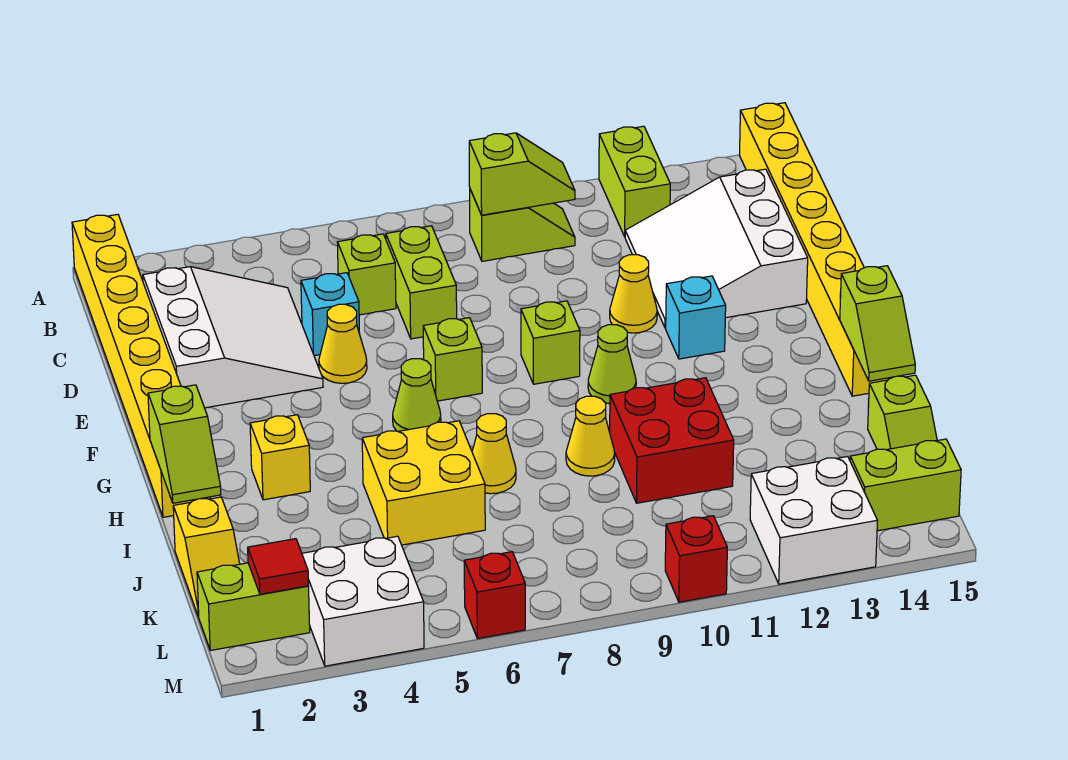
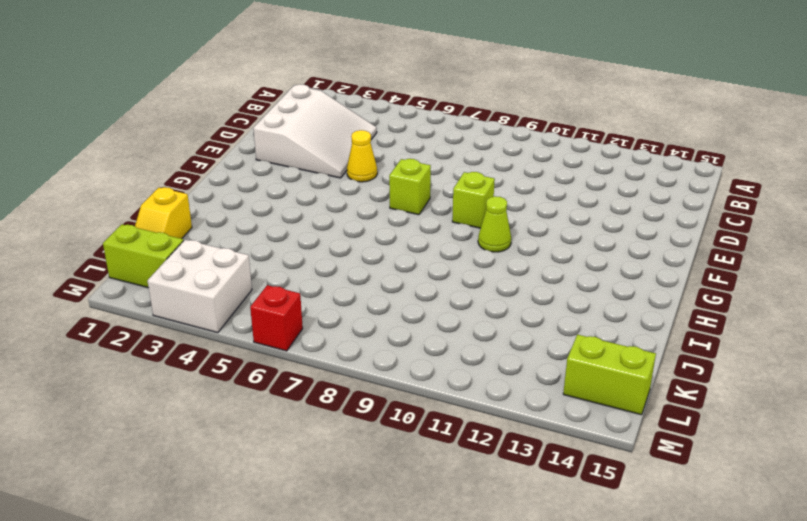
none -> yellow 1x8 brick [72,214,210,517]
none -> lime 1x2 brick [599,126,670,237]
none -> yellow 1x8 brick [739,103,893,396]
none -> lime 1x2 slope [470,190,575,261]

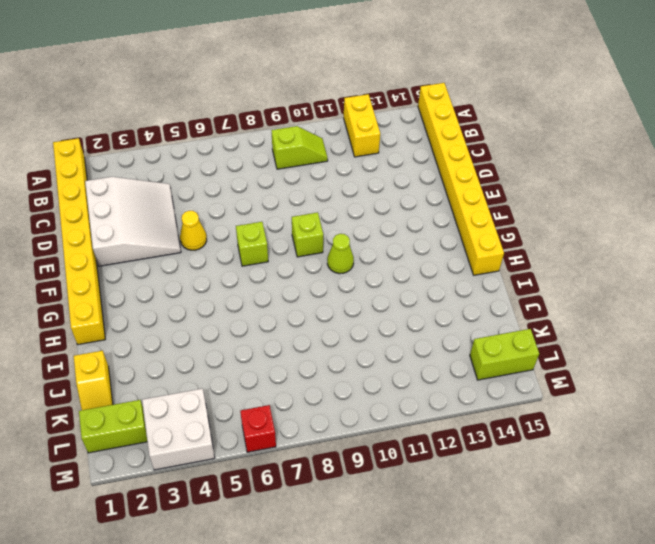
yellow 1x2 brick [344,94,380,157] -> lime 1x2 brick [599,126,670,237]
none -> lime 1x1 brick [337,234,396,315]
none -> lime 1x2 brick [386,226,457,339]
none -> white 3x3 slope [625,169,808,328]
none -> cyan 1x1 brick [301,273,360,356]

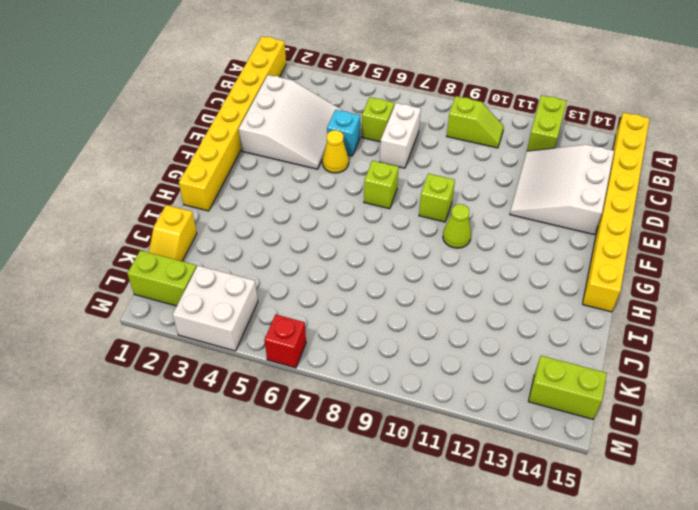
white 1x2 brick [380,103,421,168] -> lime 1x2 brick [386,226,457,339]
none -> yellow 1x1 cone [610,255,657,333]
none -> cyan 1x1 brick [666,276,726,359]
none -> lime 1x1 cone [393,359,441,431]
none -> yellow 1x1 brick [250,415,310,500]

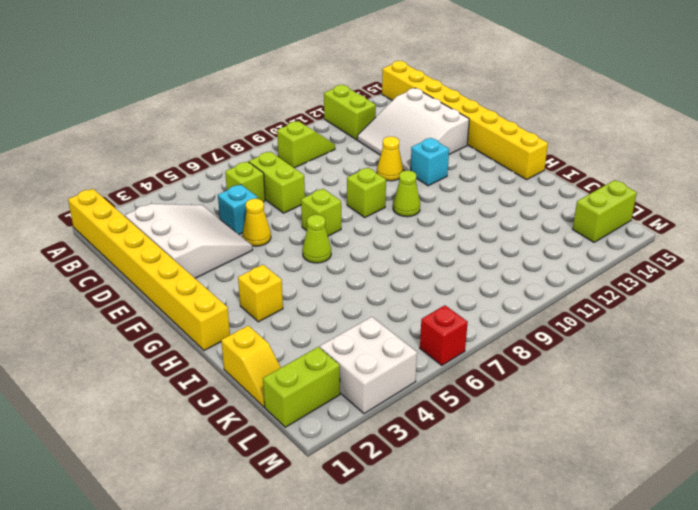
none -> yellow 2x2 brick [362,421,485,545]
none -> yellow 1x1 cone [472,414,516,494]
none -> yellow 1x1 cone [566,396,615,476]
none -> red 2x2 brick [610,378,734,503]

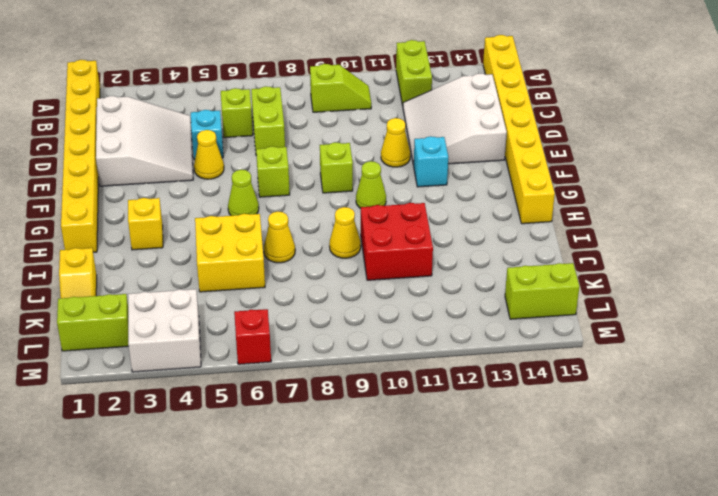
none -> lime 1x2 slope [868,375,937,450]
none -> white 2x2 brick [750,457,877,584]
none -> red 1x1 brick [665,516,727,602]
none -> lime 1x2 slope [469,133,575,215]

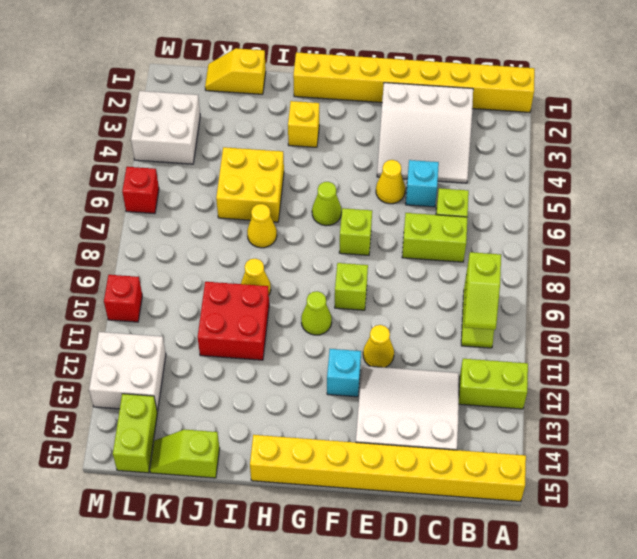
none -> lime 1x2 brick [197,563,310,651]
none -> lime 1x2 slope [148,385,221,503]
none -> lime 1x2 slope [840,266,915,381]
none -> red 1x1 tile [248,539,309,594]

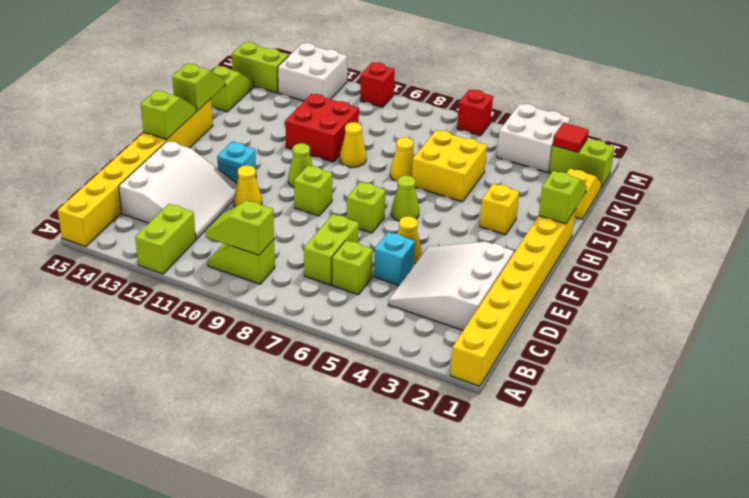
lime 1x2 slope [141,90,196,139] -> none

